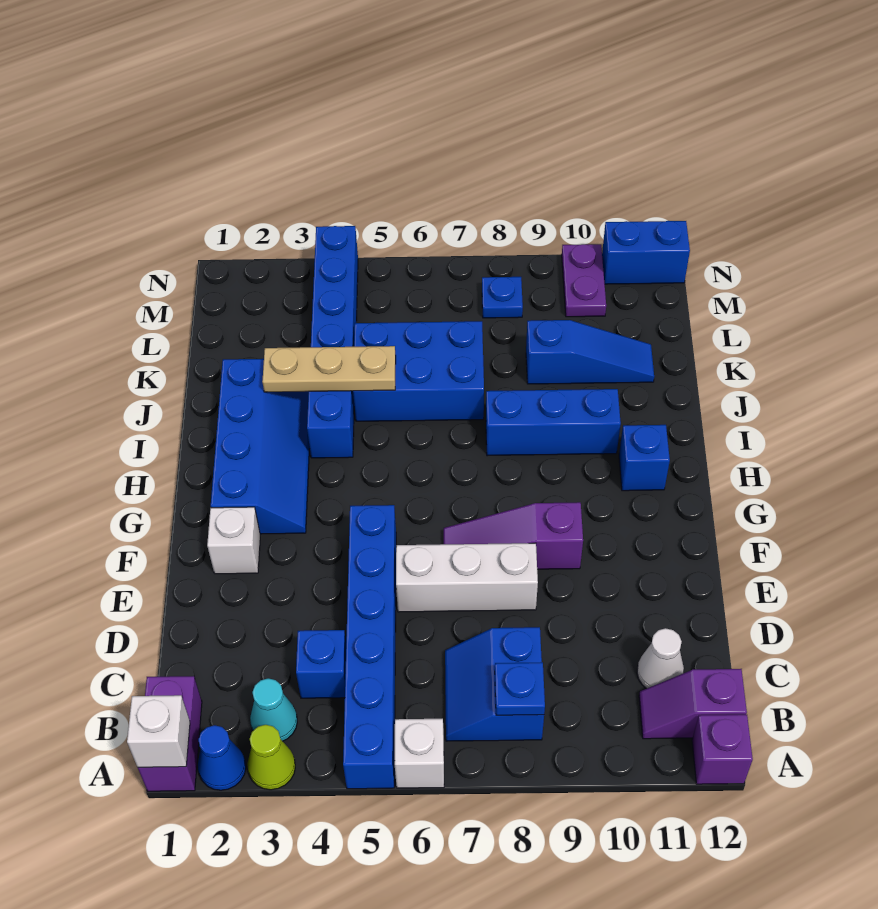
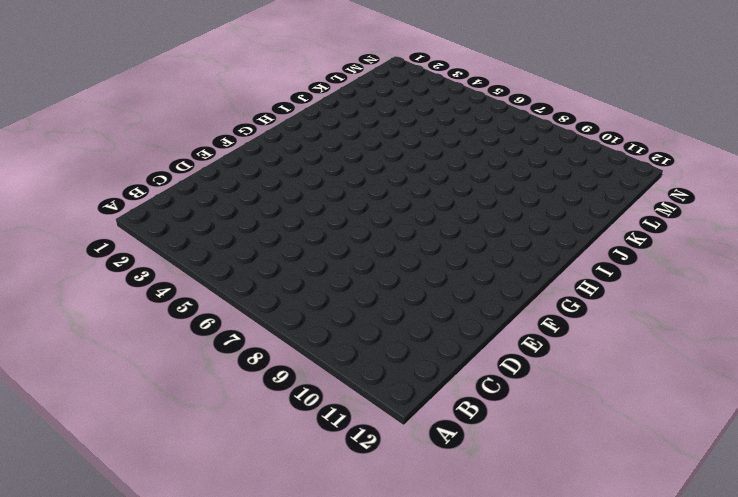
none -> purple 1x2 brick [138,676,202,791]
none -> blue 1x1 cone [198,725,246,790]
none -> lime 1x1 cone [247,725,295,790]

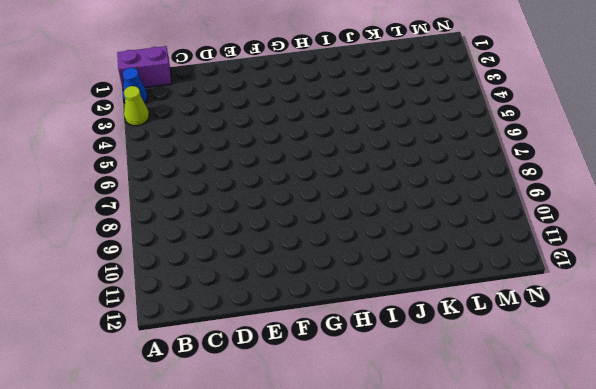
none -> blue 1x6 brick [343,505,396,789]
none -> white 1x1 brick [395,719,444,788]
none -> purple 1x1 brick [692,715,753,784]

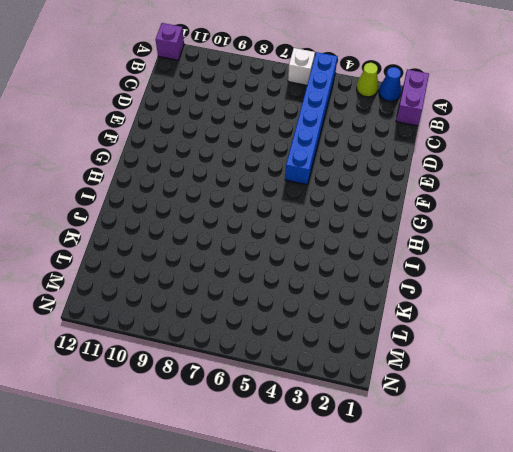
none -> cyan 1x1 cone [250,678,297,741]
none -> blue 2x2 slope [445,627,544,741]
none -> purple 1x2 slope [639,669,747,739]

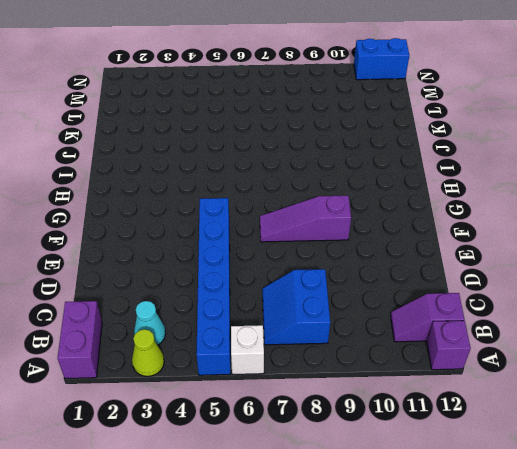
none -> blue 1x1 cone [198,725,246,790]
none -> blue 1x1 brick [296,630,346,698]
none -> white 1x1 cone [637,628,684,689]

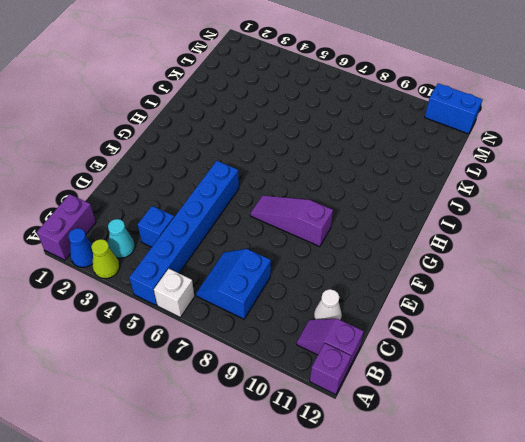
none -> white 1x3 brick [396,543,538,612]
none -> white 1x1 brick [207,507,260,574]
none -> blue 2x4 slope [211,359,310,534]

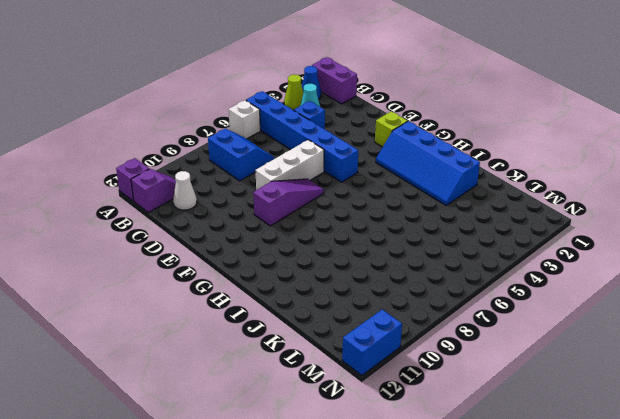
lime 1x1 brick [375,111,407,147] -> white 1x1 brick [207,507,260,574]
none -> blue 1x1 brick [619,425,670,491]
none -> blue 1x6 brick [307,226,358,458]
none -> blue 1x3 brick [486,389,621,456]

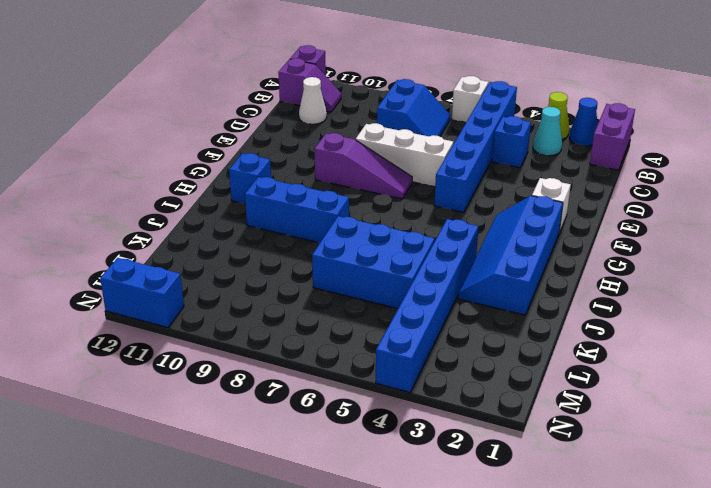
none -> blue 1x3 slope [526,320,654,384]
none -> blue 1x1 plate [482,277,523,318]
none -> purple 1x2 plate [562,244,606,317]

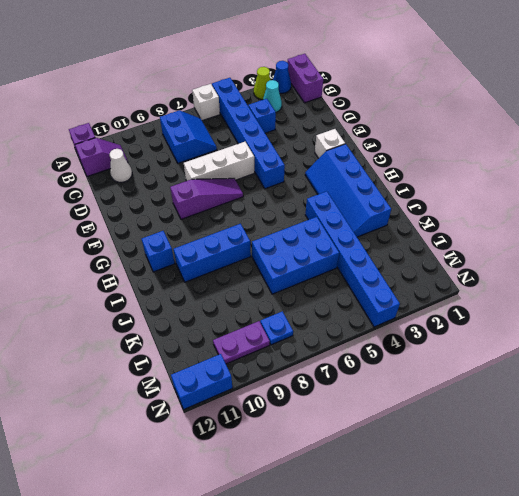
purple 1x2 plate [213,321,270,364] -> purple 1x2 plate turned to [562,244,606,317]
none -> blue 1x3 slope [526,320,654,384]
none -> white 1x1 brick [127,695,190,767]
none -> blue 1x1 plate [495,662,545,715]

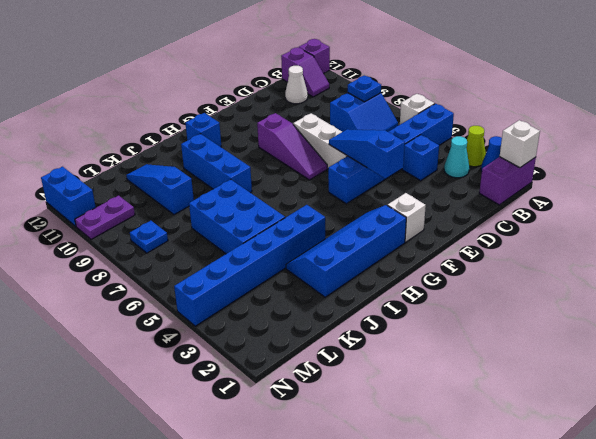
blue 1x3 slope [329,129,405,179] -> none
none -> tan 1x3 plate [262,346,396,392]

